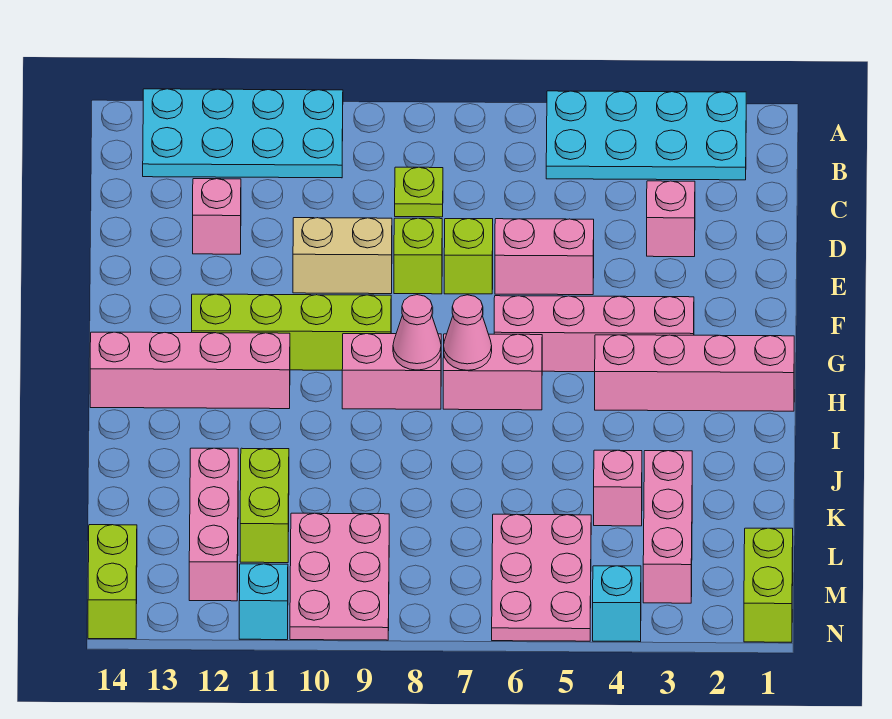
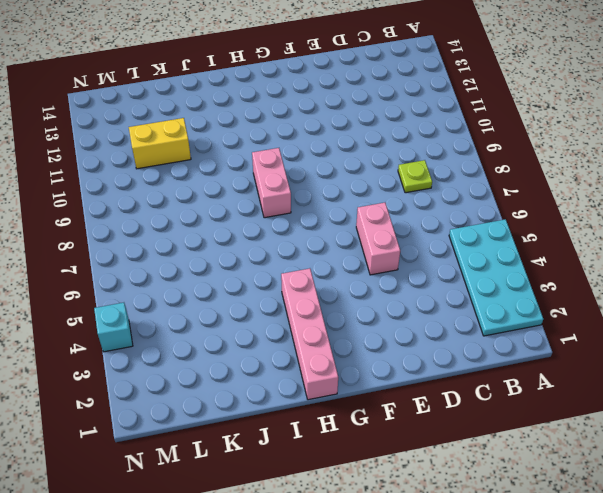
yellow 1x2 brick [129,118,191,169] -> lime 1x2 brick [240,448,289,563]
none -> cyan 2x4 plate [143,89,343,178]
none -> pink 1x1 brick [647,181,695,257]
none -> pink 1x1 brick [193,179,241,254]

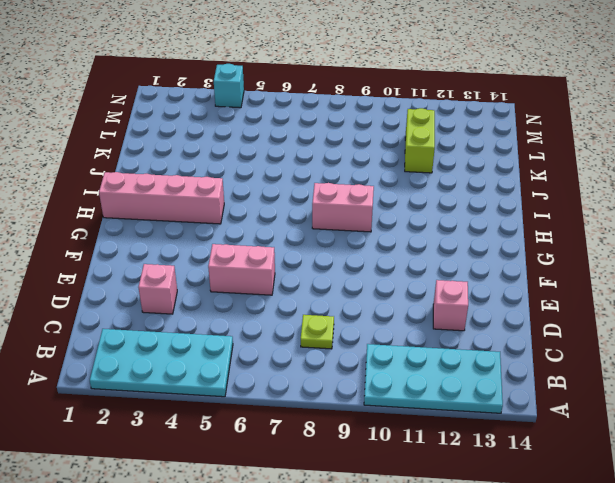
none -> lime 1x1 brick [444,219,493,294]
none -> lime 1x1 brick [394,218,442,294]
none -> tan 1x2 brick [293,218,392,294]

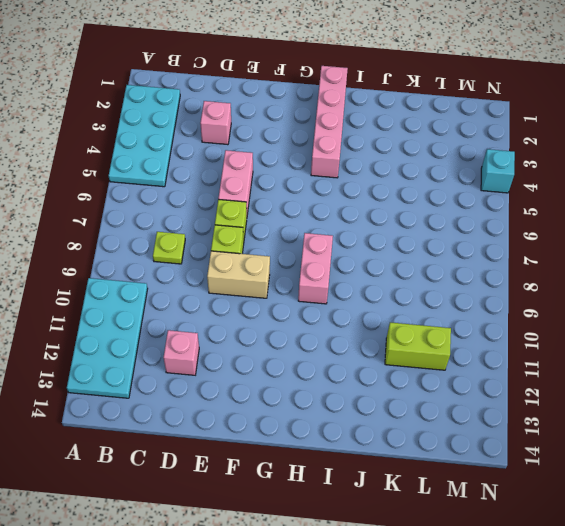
tan 1x2 brick [207,251,270,298] -> tan 1x2 brick turned to [293,218,392,294]
none -> pink 1x4 brick [494,296,694,372]
none -> lime 1x4 brick [192,294,391,370]
none -> pink 1x2 brick [443,334,542,410]

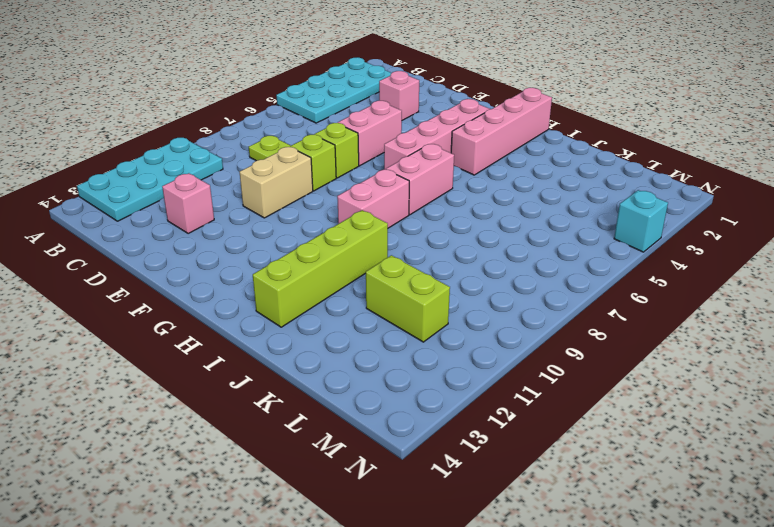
lime 1x4 brick [253,210,388,327] -> lime 1x4 brick moved to [192,294,391,370]
none -> pink 1x4 brick [90,332,290,409]
none -> pink 1x3 brick [643,451,692,603]
none -> pink 1x1 brick [594,450,642,526]

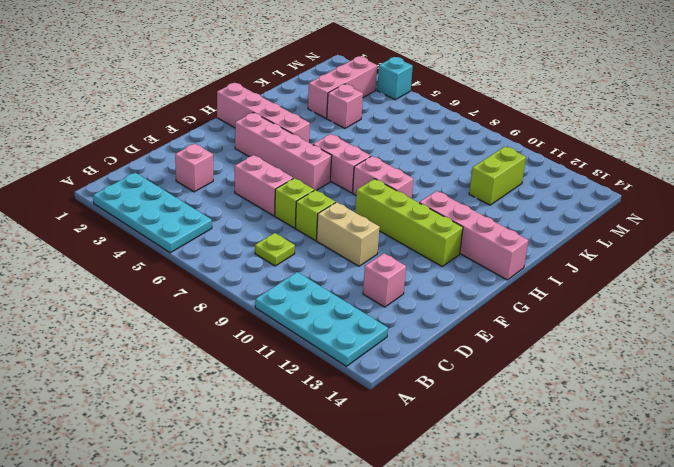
none -> pink 1x3 brick [189,448,238,601]
none -> pink 2x3 plate [492,514,591,641]
none -> pink 2x3 plate [290,513,389,640]

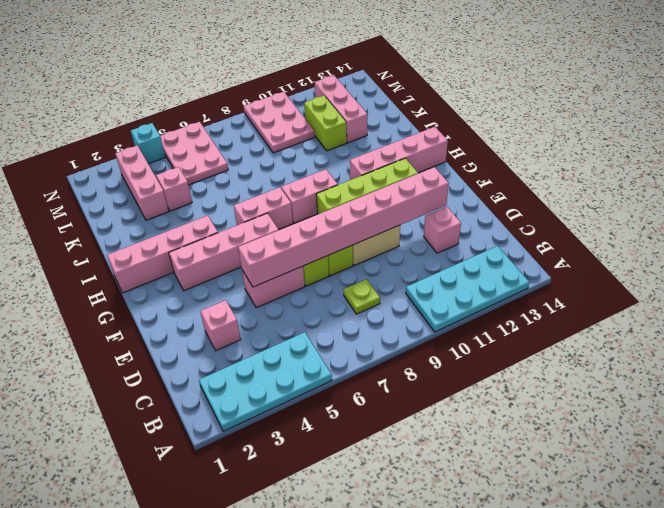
pink 1x8 brick [238,167,449,287] -> none
none -> lime 1x2 brick [744,528,793,642]
none -> lime 1x2 brick [88,525,137,639]
none -> cyan 1x1 brick [239,564,288,640]

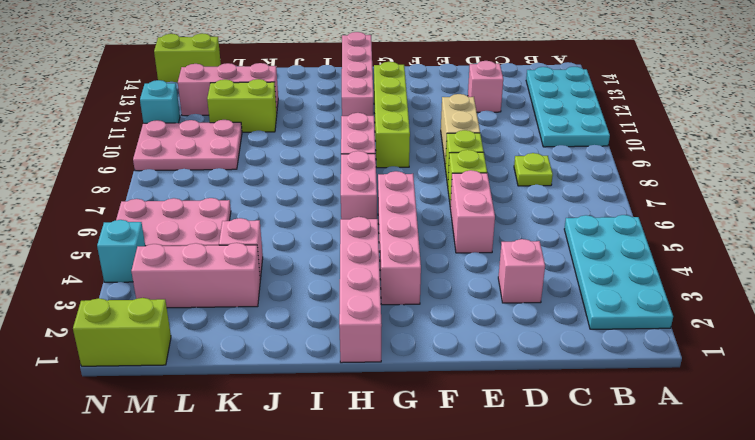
none -> pink 1x1 cone [444,295,492,370]
none -> pink 1x1 cone [393,295,441,370]

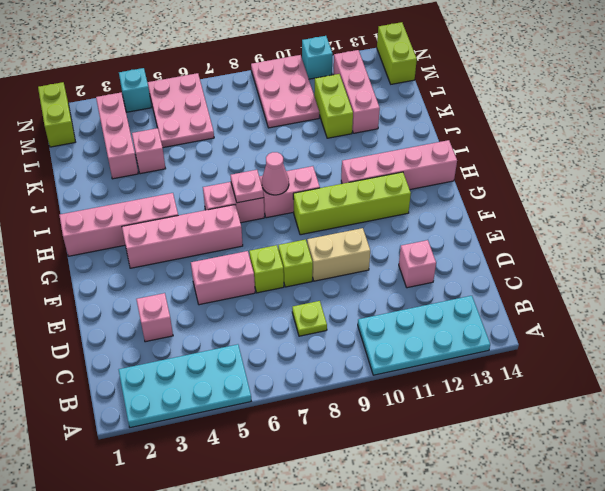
pink 1x1 plate [231,170,264,203] -> pink 1x1 cone [444,295,492,370]

